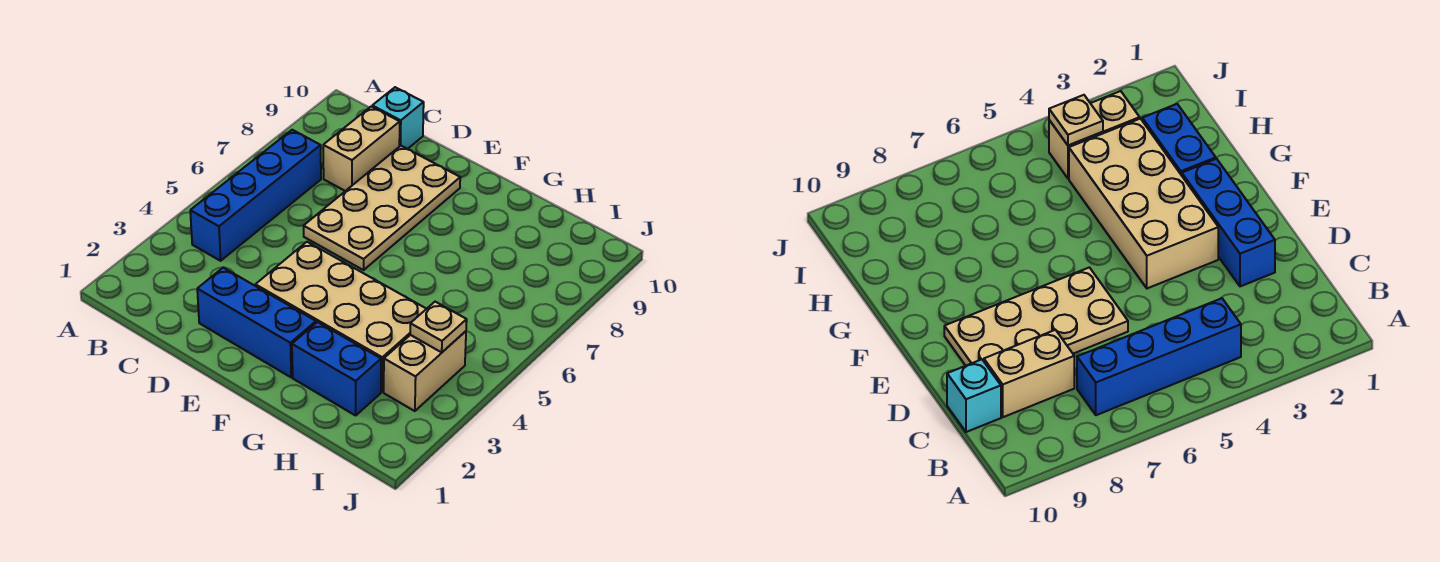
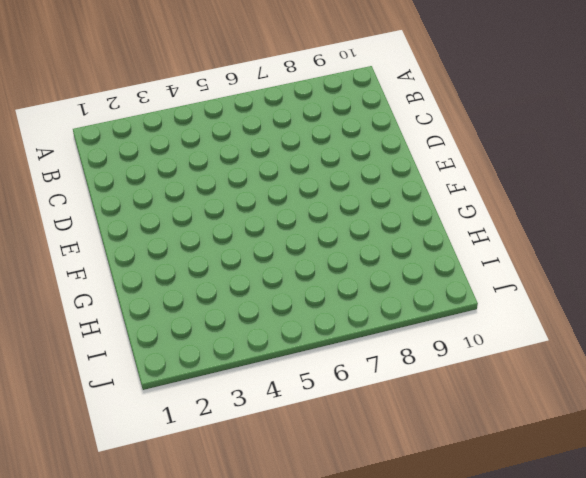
none -> blue 1x4 brick [190,130,321,261]
none -> tan 1x2 brick [323,107,400,191]

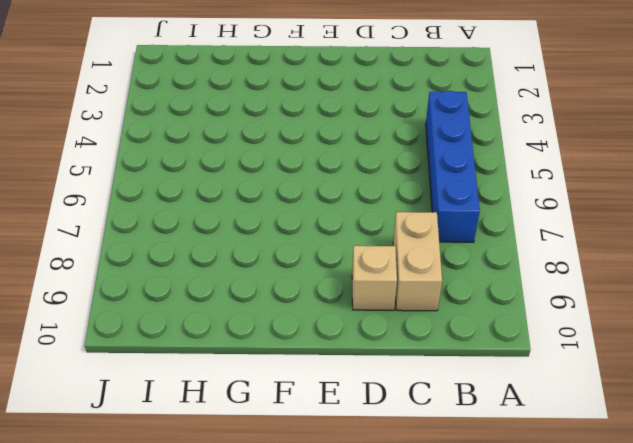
tan 1x1 brick [352,246,397,310] -> tan 2x4 plate [304,146,460,270]
none -> cyan 1x1 brick [372,87,424,149]
none -> blue 1x3 brick [197,268,316,377]

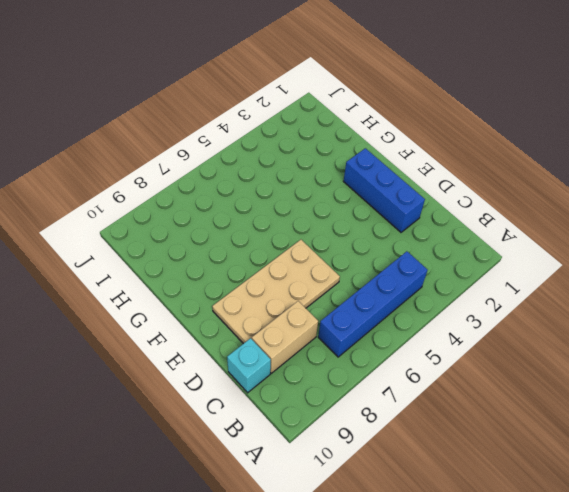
none -> tan 2x4 brick [255,242,426,392]
none -> blue 1x2 brick [292,322,381,415]

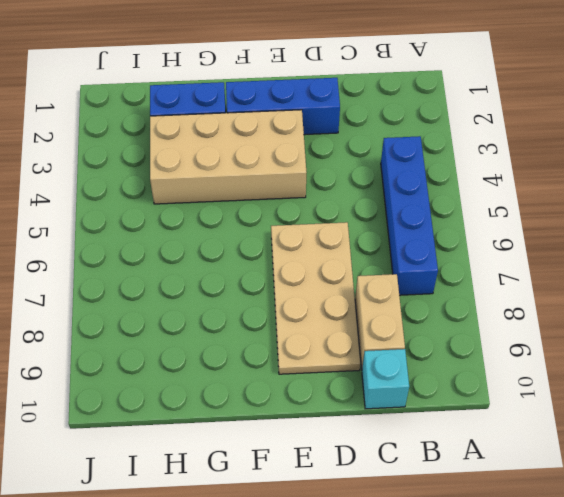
none -> tan 1x2 brick [384,331,466,411]
none -> tan 1x1 plate [410,302,467,352]

